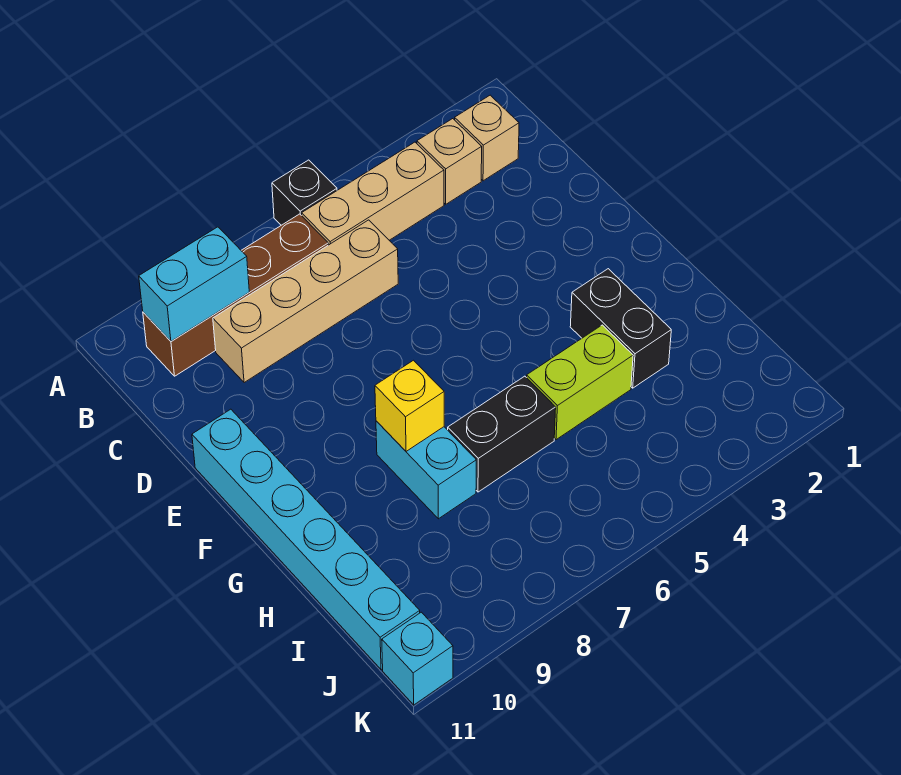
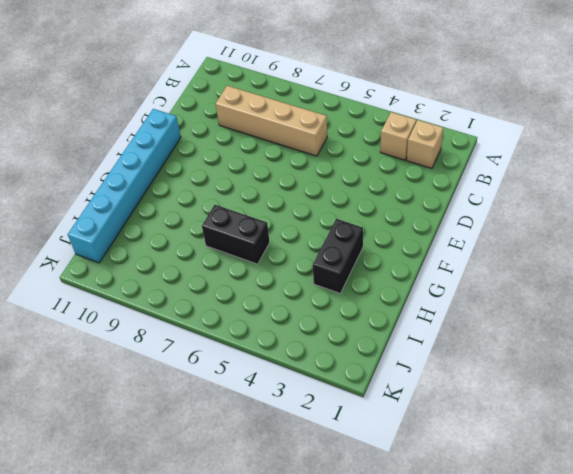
none -> black 1x1 brick [272,160,337,225]
none -> tan 1x3 brick [302,142,444,245]
none -> brown 1x4 brick [143,214,328,376]

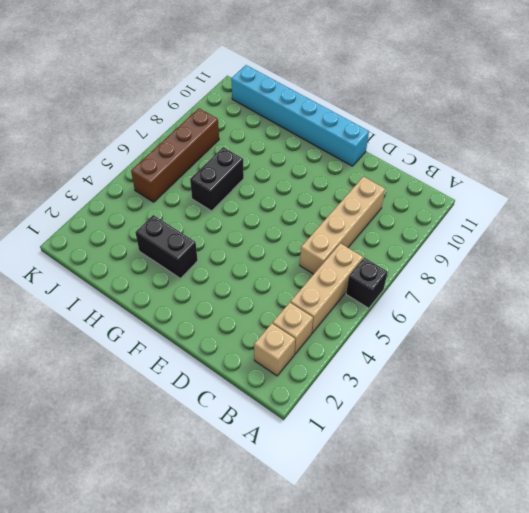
brown 1x4 brick [131,108,219,202] -> brown 1x4 brick moved to [143,214,328,376]
none -> cyan 1x2 brick [376,421,476,519]
none -> lime 1x2 brick [527,325,633,440]
none -> cyan 1x1 brick [382,612,453,705]

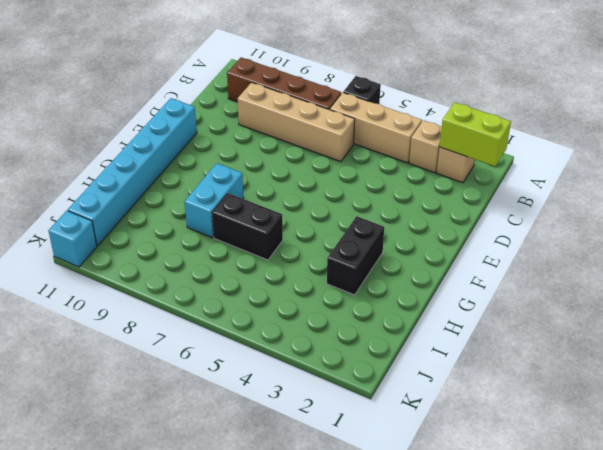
lime 1x2 brick [440,102,511,166] -> lime 1x2 brick moved to [527,325,633,440]
none -> cyan 1x2 brick [139,227,249,341]
none -> yellow 1x1 brick [375,360,444,451]

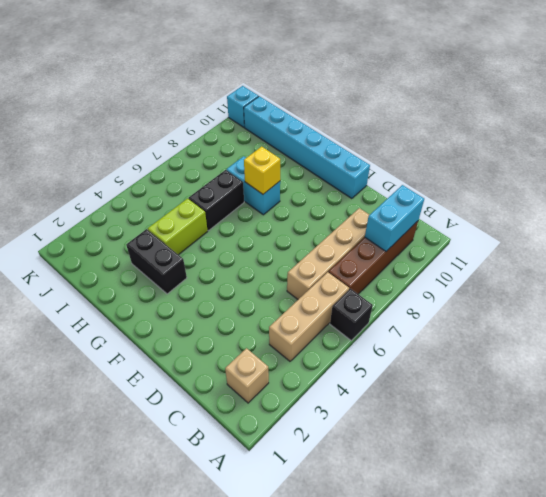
none -> tan 1x1 brick [417,119,482,204]

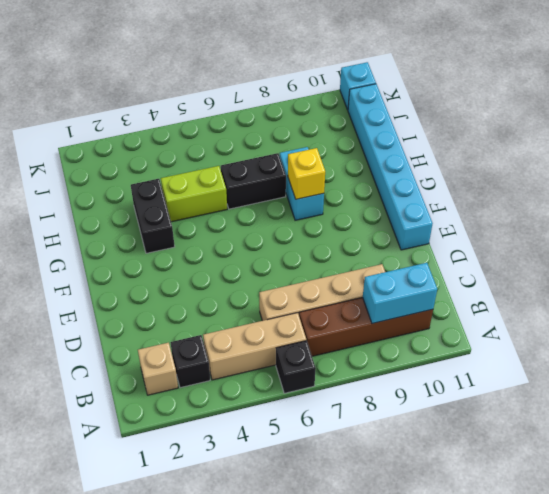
black 1x1 brick [170,335,210,388] -> tan 1x1 brick [417,119,482,204]

